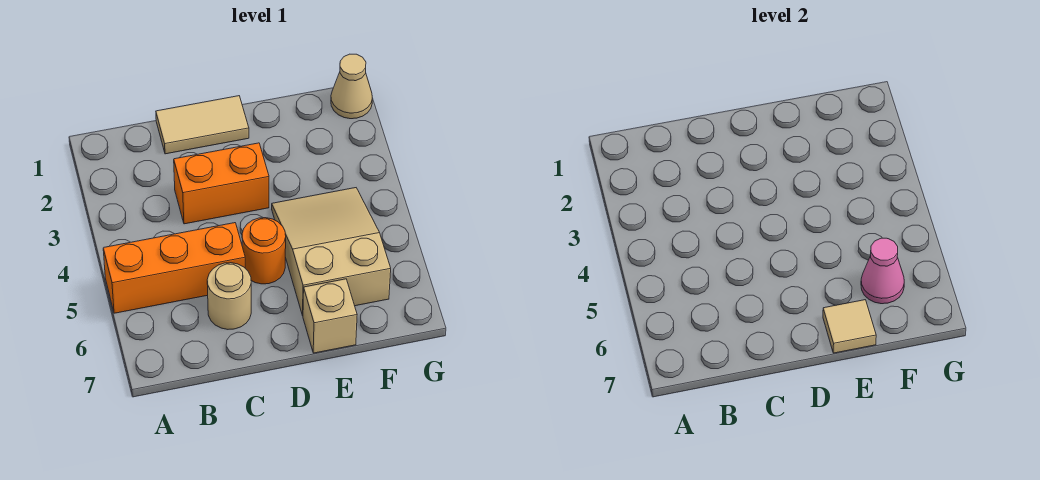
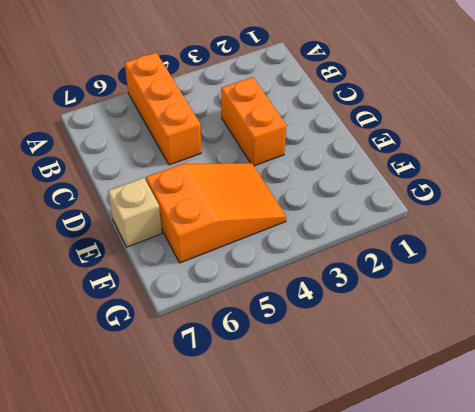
orange 2x3 slope [146,163,286,263] -> tan 2x3 slope [272,188,391,316]
none -> tan 1x2 tile [156,96,249,154]
none -> tan 1x1 round brick [207,263,251,329]

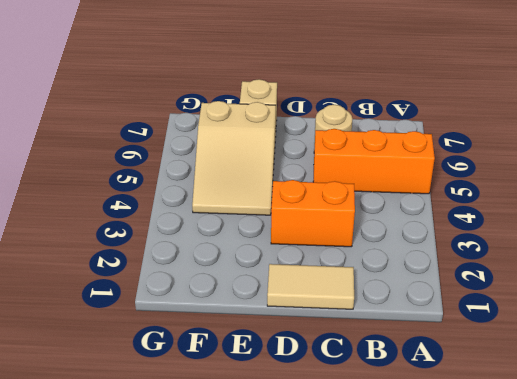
none -> orange 1x1 round brick [242,218,286,284]
none -> tan 1x1 cone [331,54,372,119]

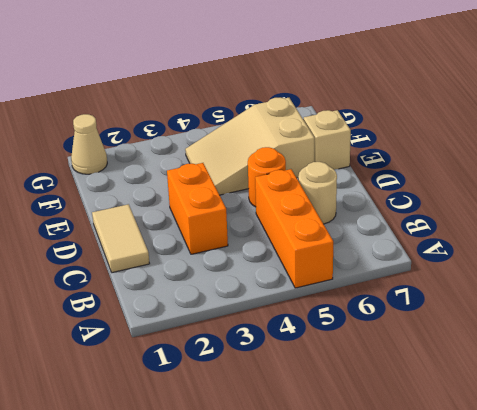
none -> tan 1x1 tile [823,300,876,353]
none -> pink 1x1 cone [861,238,904,304]

